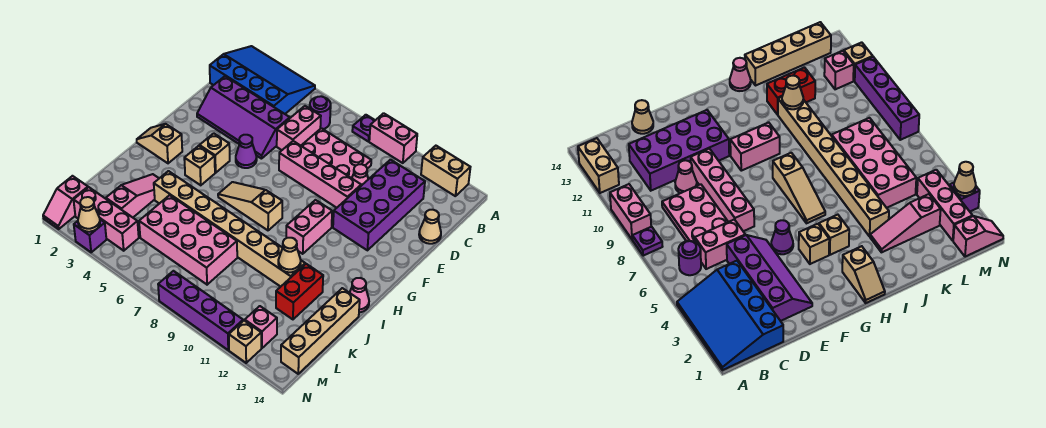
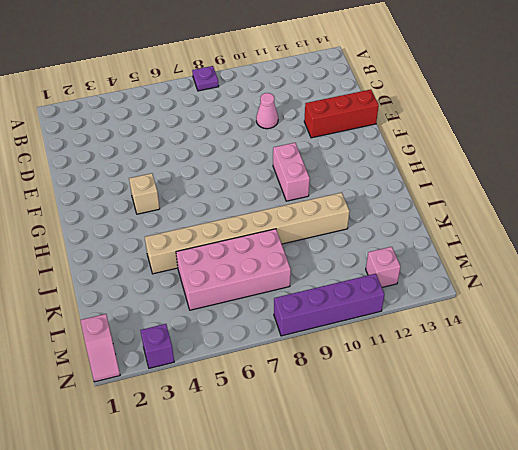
red 1x3 brick [304,89,379,138] -> purple 2x4 brick [333,160,425,250]
none -> blue 3x4 slope [210,46,315,114]
none -> pink 1x2 brick [369,113,417,163]
none -> tan 1x2 brick [421,146,470,196]
none -> purple 1x1 round brick [310,96,331,129]

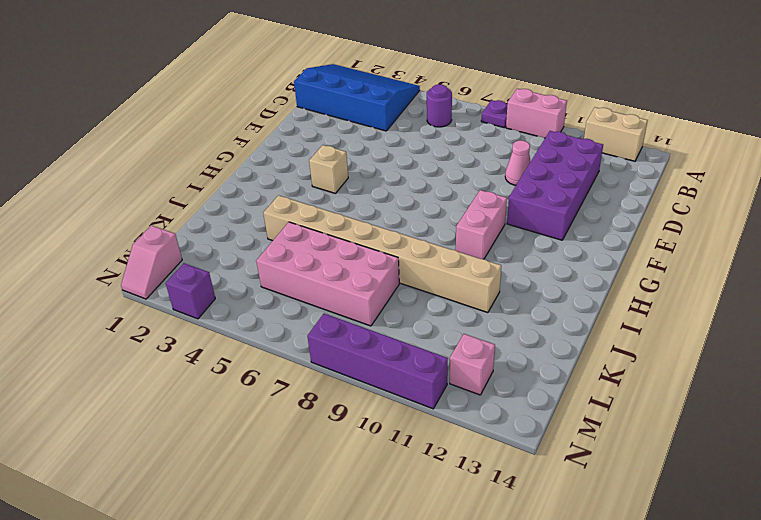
none -> pink 1x2 brick [277,106,321,150]
none -> pink 2x3 plate [301,128,371,178]
none -> purple 2x4 slope [197,76,290,159]
none -> tan 1x1 cone [419,210,441,244]

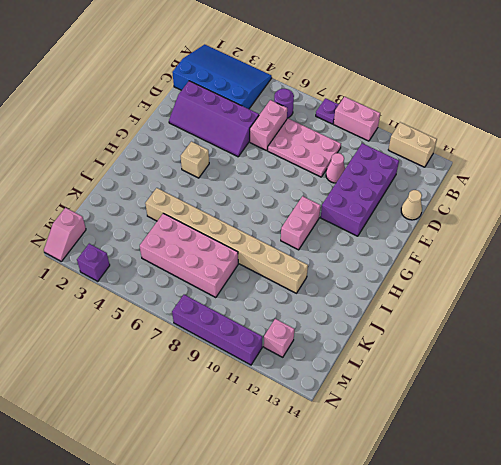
none -> pink 1x4 brick [279,141,361,208]
none -> purple 1x1 cone [236,135,257,168]
none -> tan 1x2 slope [137,124,182,163]
none -> tan 1x1 brick [184,146,215,185]

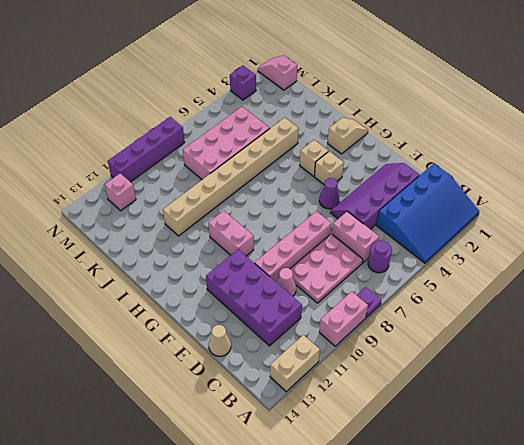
none -> tan 1x3 slope [218,182,282,230]
none -> pink 1x1 cone [350,278,369,312]
none -> pink 1x3 slope [106,174,159,217]
none -> red 1x2 brick [276,264,323,319]

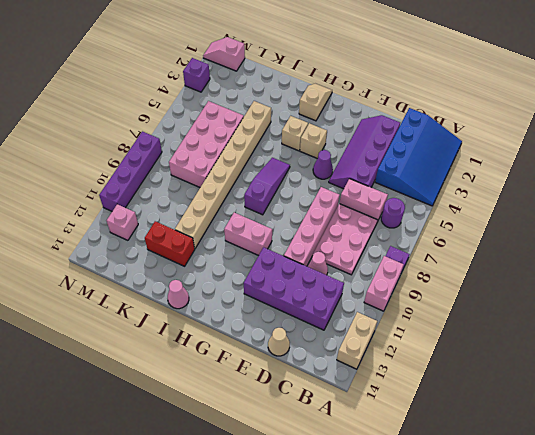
purple 1x3 slope [244,158,290,215] -> tan 1x3 slope [218,182,282,230]
none -> pink 1x3 slope [106,174,159,217]
none -> tan 1x4 brick [281,288,360,374]
none -> pink 1x3 brick [74,187,139,251]
none -> tan 1x1 brick [229,321,261,363]

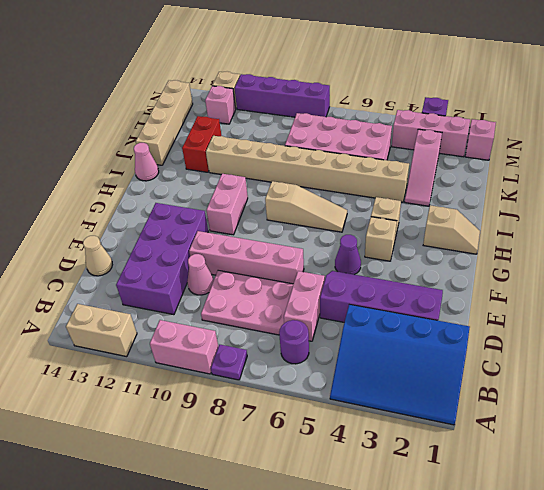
none -> tan 1x1 cone [278,238,301,272]
none -> tan 1x1 cone [78,197,100,232]

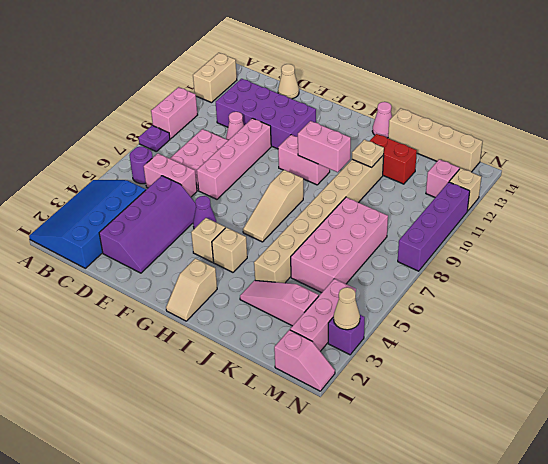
pink 1x2 brick [298,121,351,172] -> none
tan 1x1 plate [352,140,384,167] -> tan 1x1 cone [278,238,301,272]

